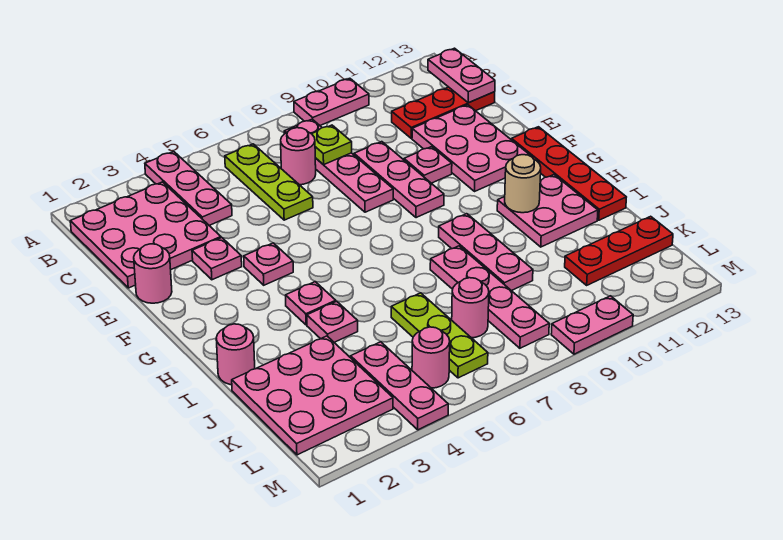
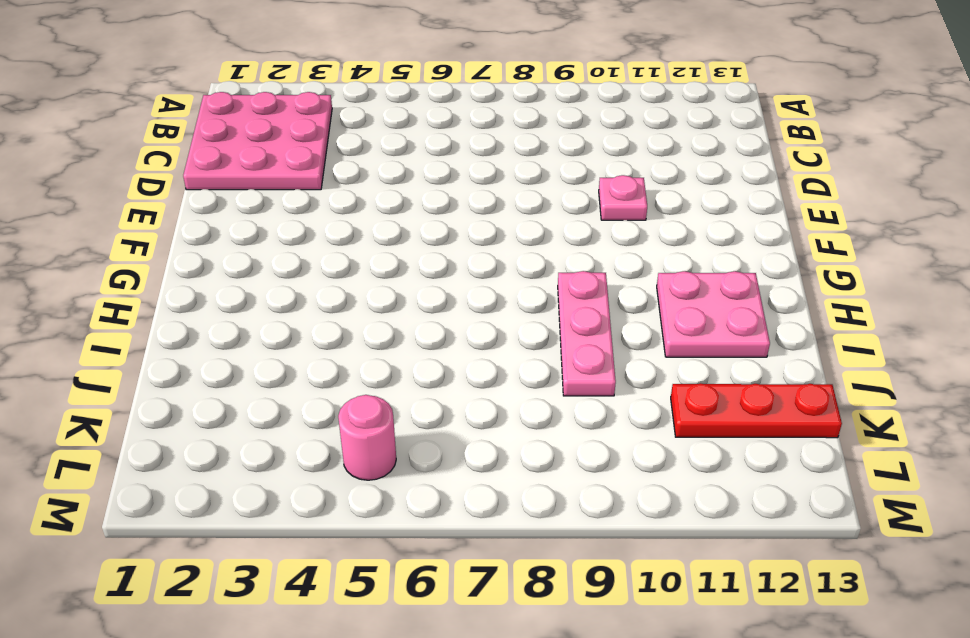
none -> pink 1x3 plate [145,151,232,225]
none -> pink 1x2 plate [294,78,369,125]
none -> lime 1x3 plate [225,144,313,220]
none -> pink 1x4 plate [284,119,393,212]

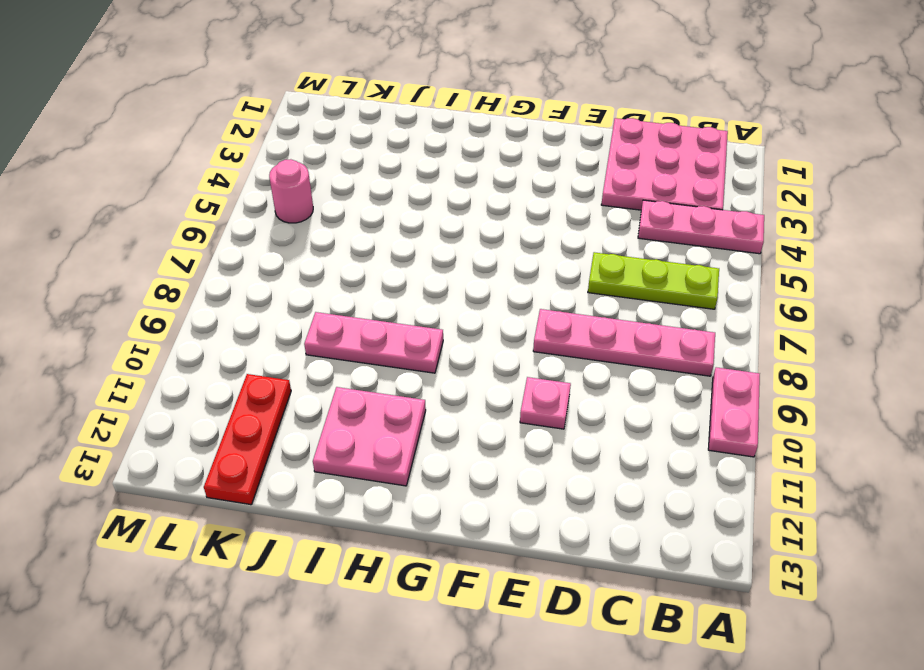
none -> pink 1x1 round brick [281,128,316,185]
none -> red 1x3 plate [392,87,495,138]
none -> pink 1x3 plate [354,142,444,218]
none -> pink 2x3 plate [412,105,531,191]

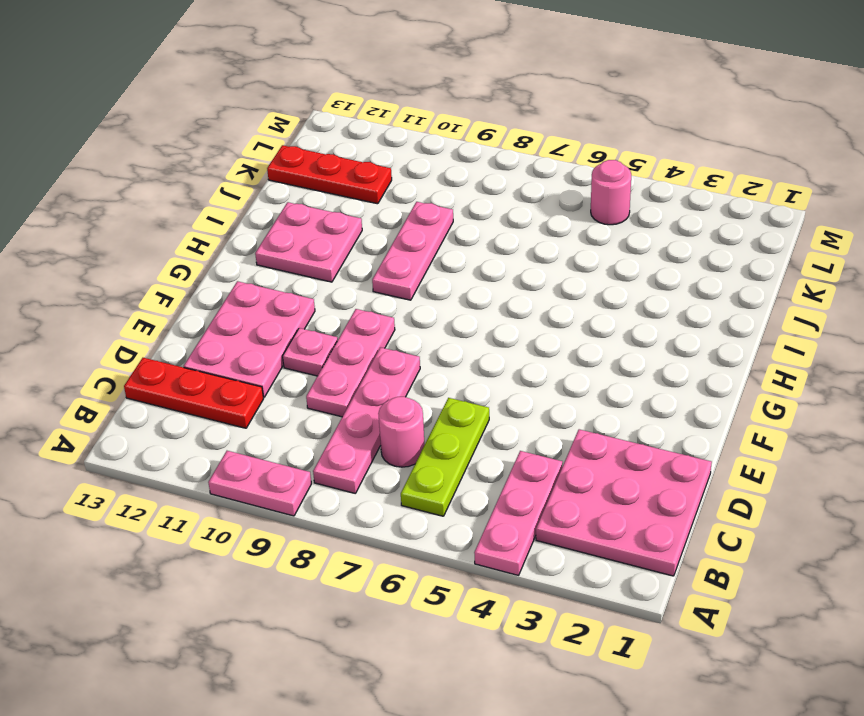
none -> pink 1x1 round brick [134,244,172,303]
none -> pink 1x1 plate [192,237,242,280]
none -> pink 1x1 plate [244,243,293,285]
none -> red 1x4 plate [512,127,626,220]

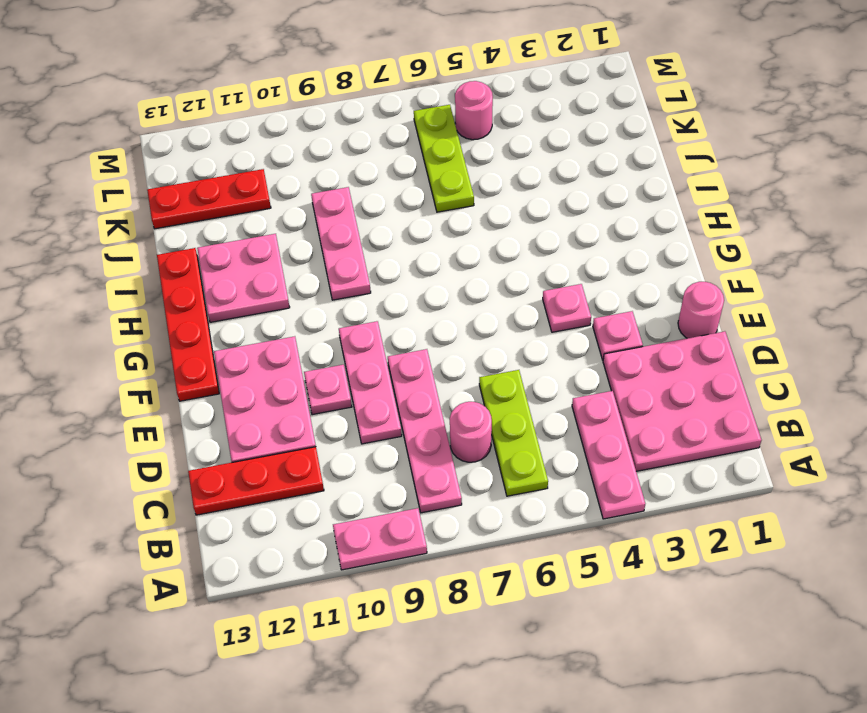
none -> pink 1x1 plate [286,282,336,325]
none -> pink 1x1 round brick [216,324,255,385]
none -> pink 1x1 plate [307,301,358,342]
none -> pink 1x4 plate [430,246,549,348]

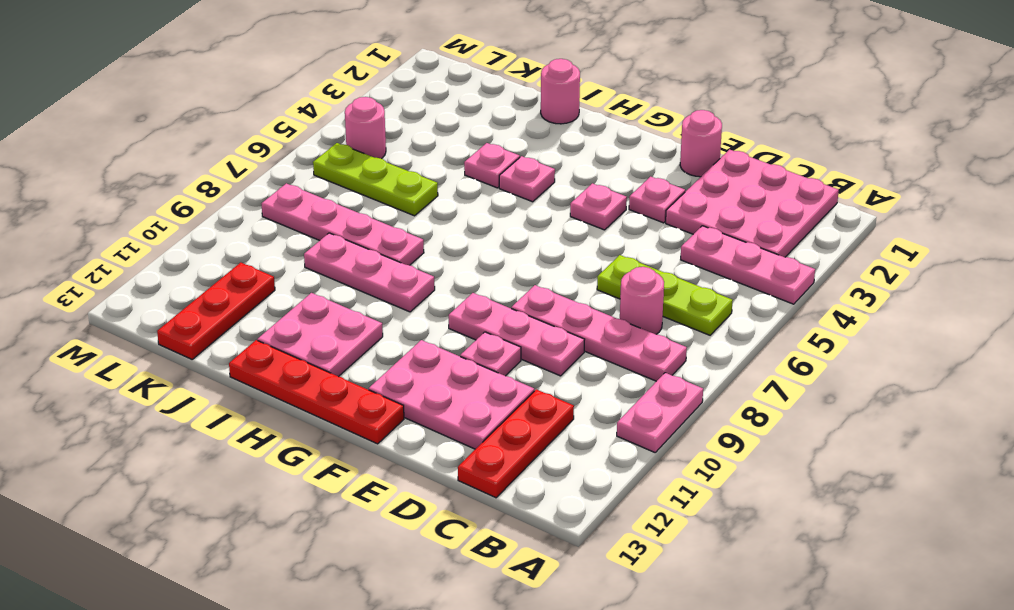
none -> pink 3x3 plate [232,336,393,455]
none -> pink 1x3 plate [351,342,448,430]
none -> pink 1x1 round brick [452,278,489,338]
none -> pink 1x2 plate [551,296,633,354]

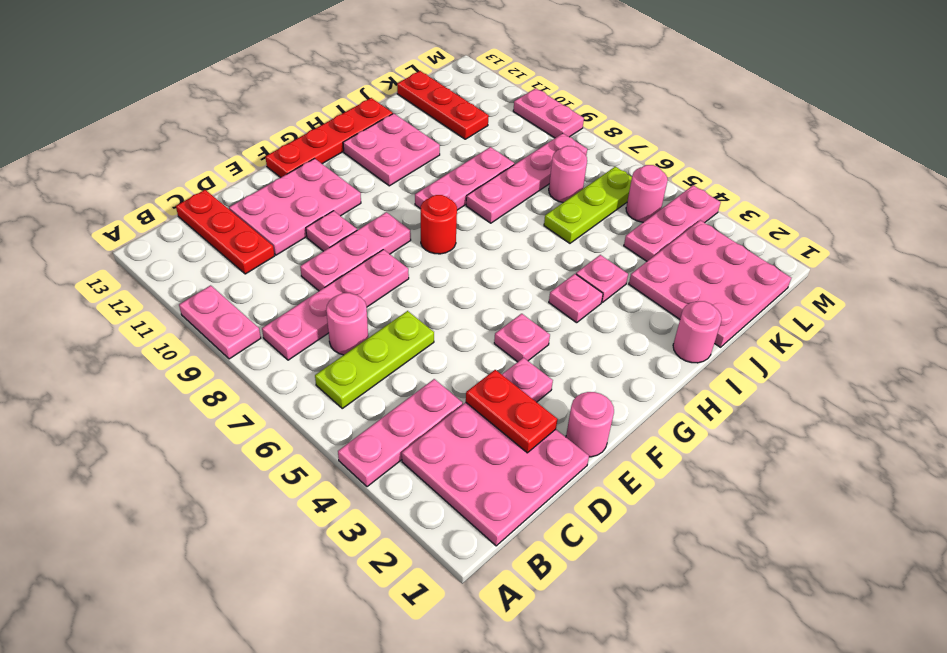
red 1x2 plate [466,370,558,453] -> none
red 1x1 round brick [421,195,457,254] -> none
none -> pink 1x2 plate [428,48,495,103]
none -> lime 1x1 plate [312,125,352,165]
none -> tan 1x1 round brick [505,155,541,213]

